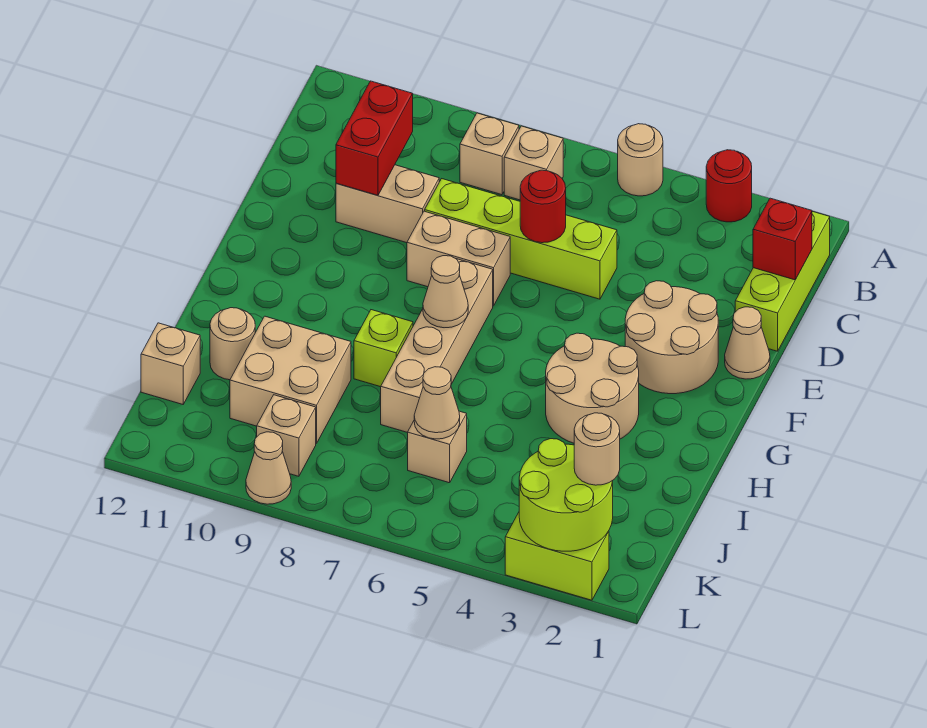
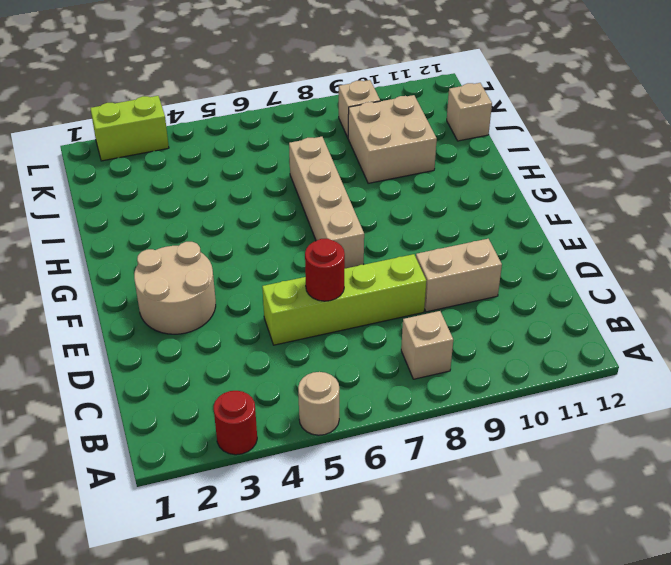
none -> lime 1x3 brick [735,211,830,351]
none -> tan 1x1 brick [504,126,563,200]
none -> tan 1x1 cone [725,307,770,379]

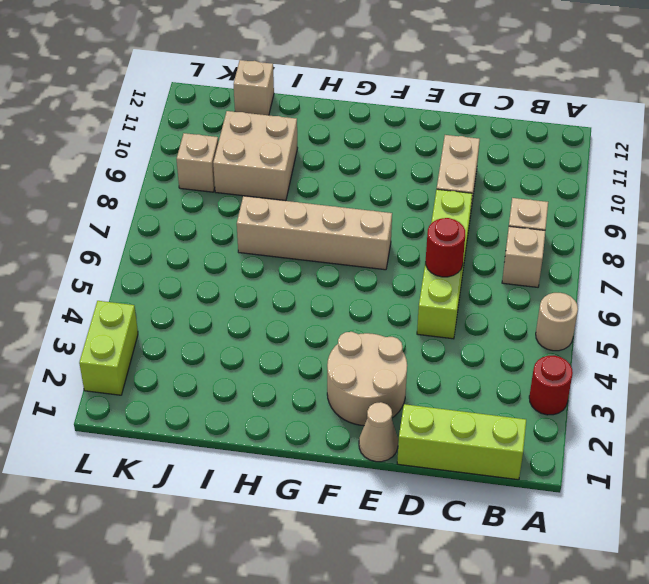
none -> tan 1x2 brick [407,211,510,306]
none -> tan 2x2 round brick [546,333,639,443]
none -> lime 1x1 brick [354,310,413,387]

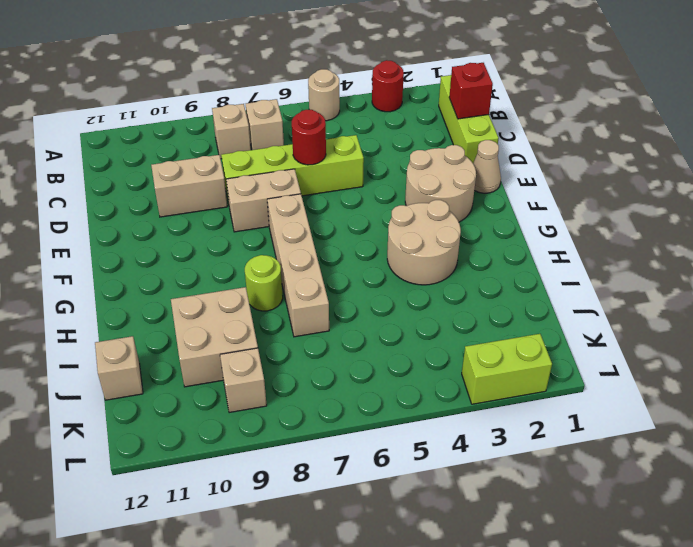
lime 1x1 round brick [245,255,283,311] -> lime 1x1 brick [354,310,413,387]
none -> tan 1x1 round brick [210,308,255,380]
none -> tan 1x1 brick [408,411,467,483]
none -> tan 1x1 cone [246,432,291,504]

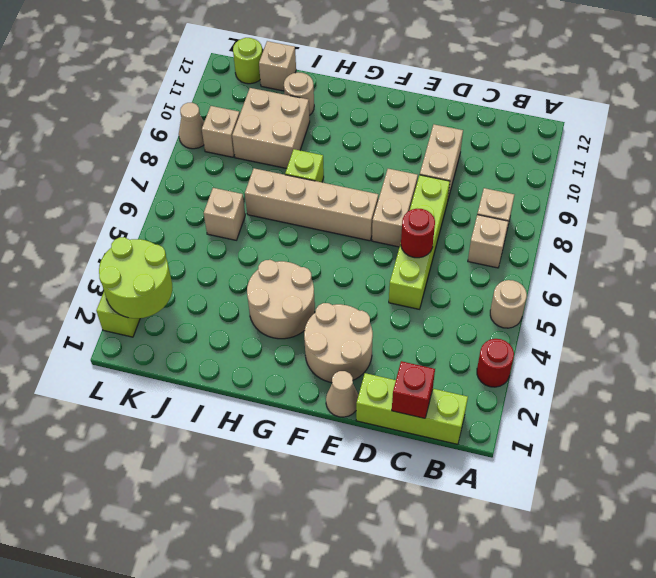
lime 1x1 round brick [233,38,262,84] -> none
none -> red 1x2 brick [336,81,413,196]
none -> tan 1x1 cone [423,256,468,328]
none -> tan 1x1 cone [414,367,460,439]

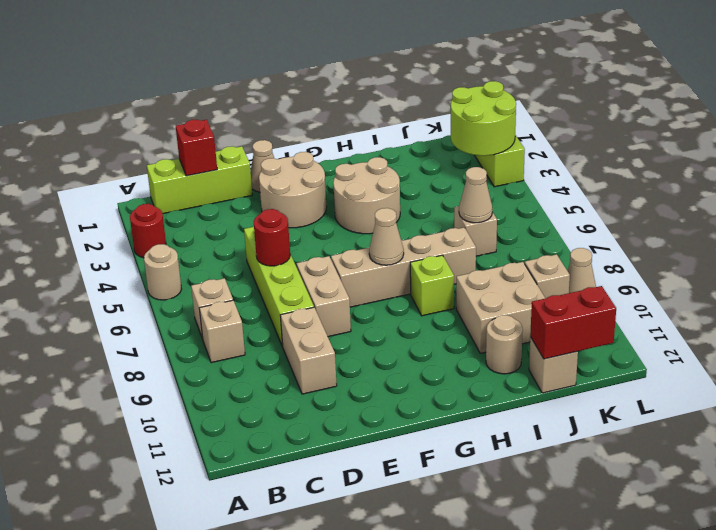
red 1x2 brick [530,286,616,359] -> red 1x2 brick moved to [336,81,413,196]
none -> tan 1x1 round brick [574,413,620,485]

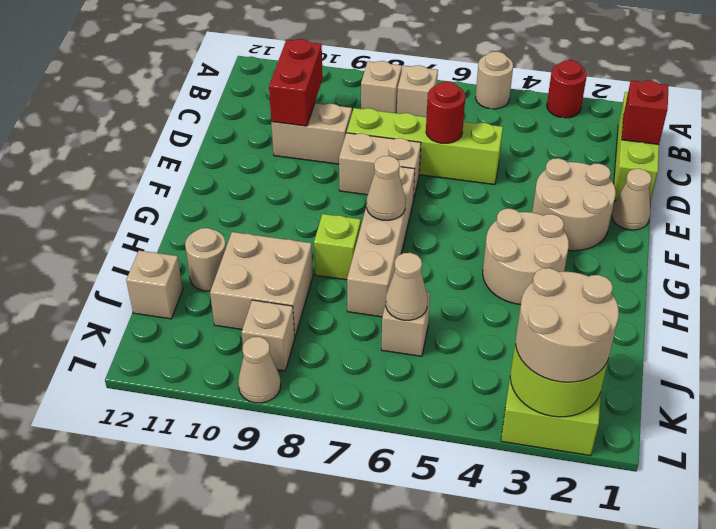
tan 2x2 round brick [516,268,619,382] -> tan 1x1 round brick [574,413,620,485]

